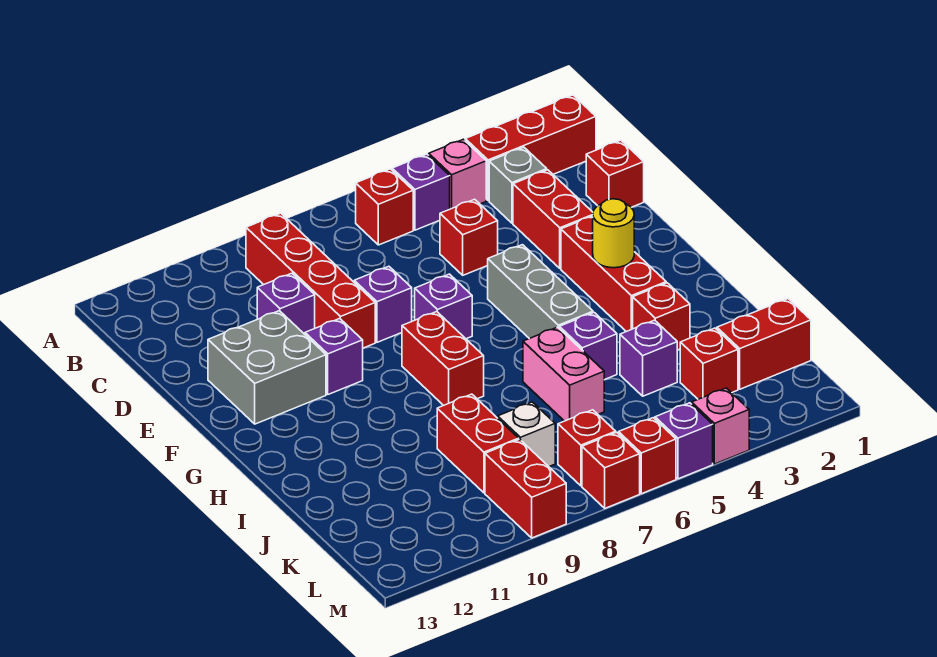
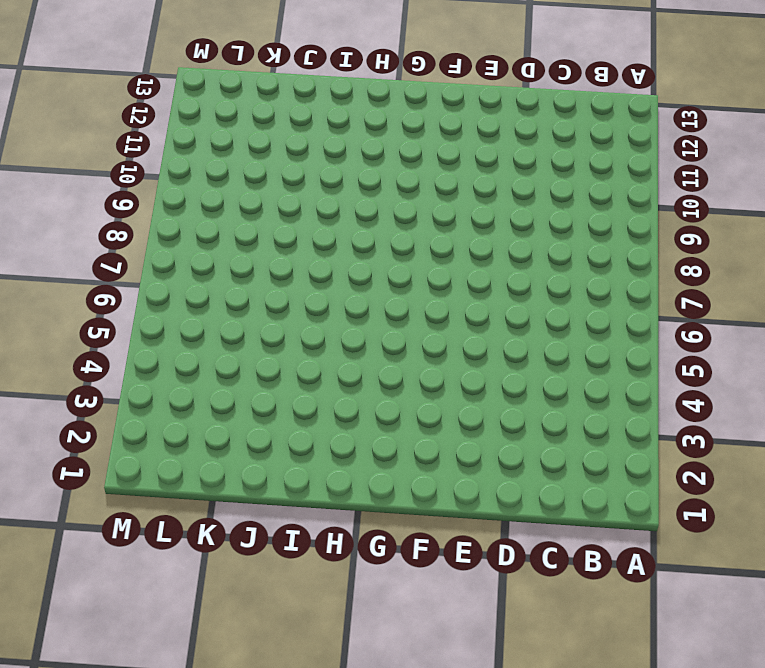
none -> red 1x3 brick [465,95,596,201]
none -> pink 1x1 brick [429,139,486,209]
none -> purple 1x1 brick [392,154,450,230]
none -> red 1x1 brick [356,169,413,245]

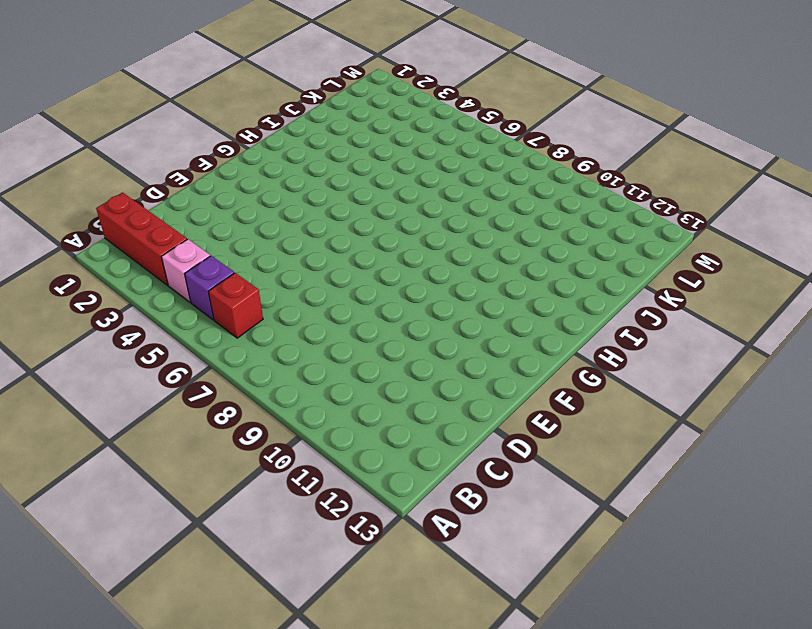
none -> red 1x4 brick [246,213,375,348]
none -> grey 1x1 brick [489,147,547,223]
none -> red 1x1 brick [586,140,644,208]
none -> red 1x2 brick [513,170,593,268]

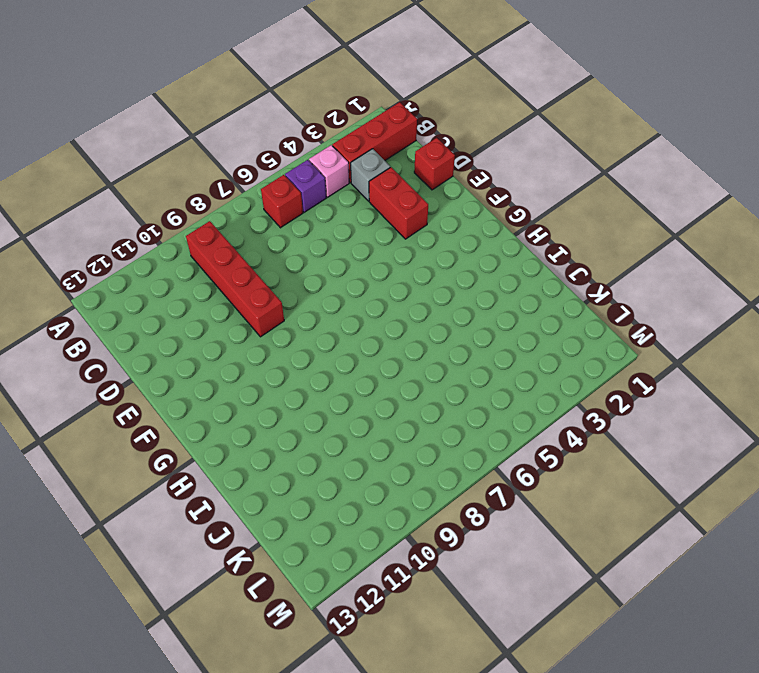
none -> red 1x1 brick [440,199,498,275]
none -> purple 1x1 brick [257,273,315,334]
none -> purple 1x1 brick [354,266,412,342]
none -> grey 2x2 brick [208,311,326,424]

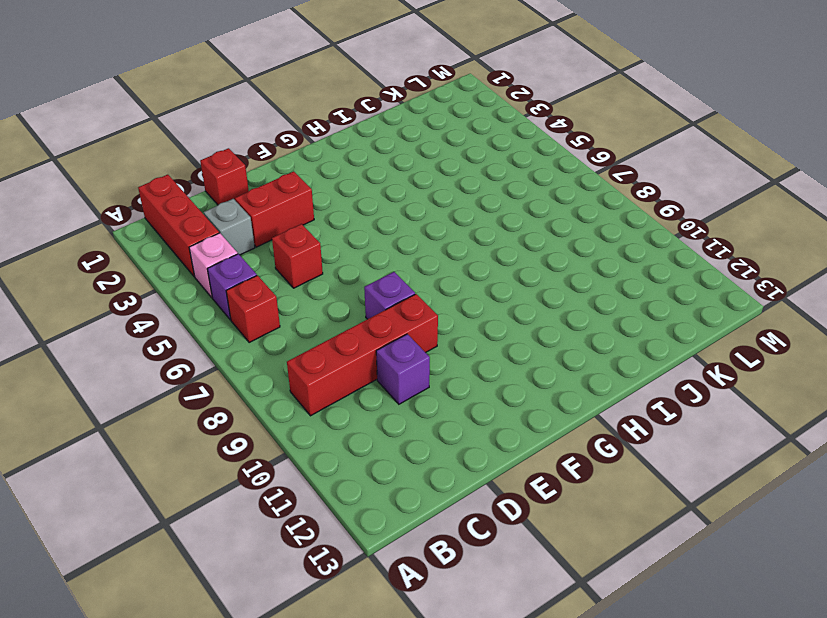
none -> grey 2x2 brick [208,311,326,424]
none -> red 1x3 brick [561,216,666,332]
none -> grey 1x3 brick [488,245,593,339]
none -> purple 1x1 brick [415,274,472,339]

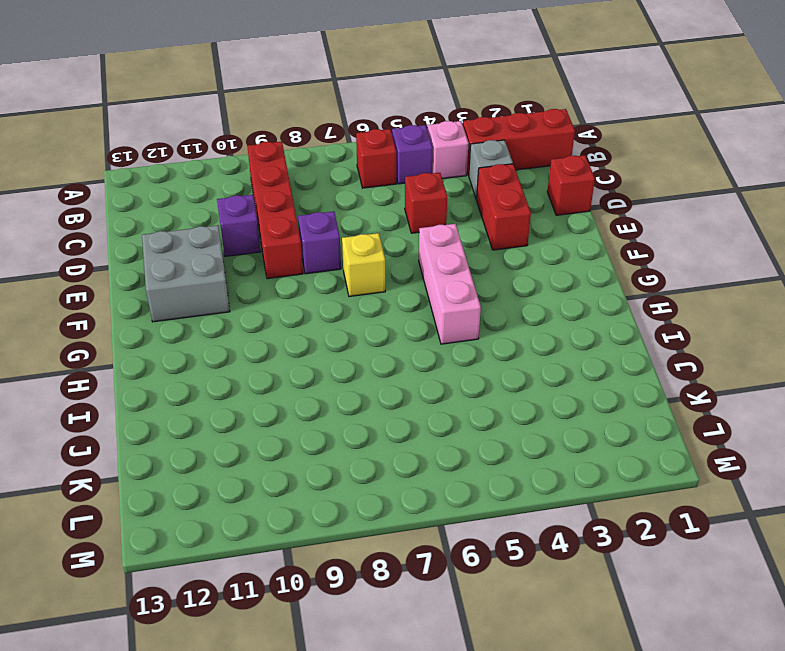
pink 1x3 brick [419,224,481,344] -> grey 1x3 brick [488,245,593,339]
yellow 1x1 brick [342,233,385,297] -> purple 1x1 brick [415,274,472,339]
none -> red 1x3 brick [561,216,666,332]
none -> purple 1x1 brick [305,319,363,394]
none -> red 1x2 brick [402,312,484,405]
none -> red 1x1 brick [633,283,690,350]

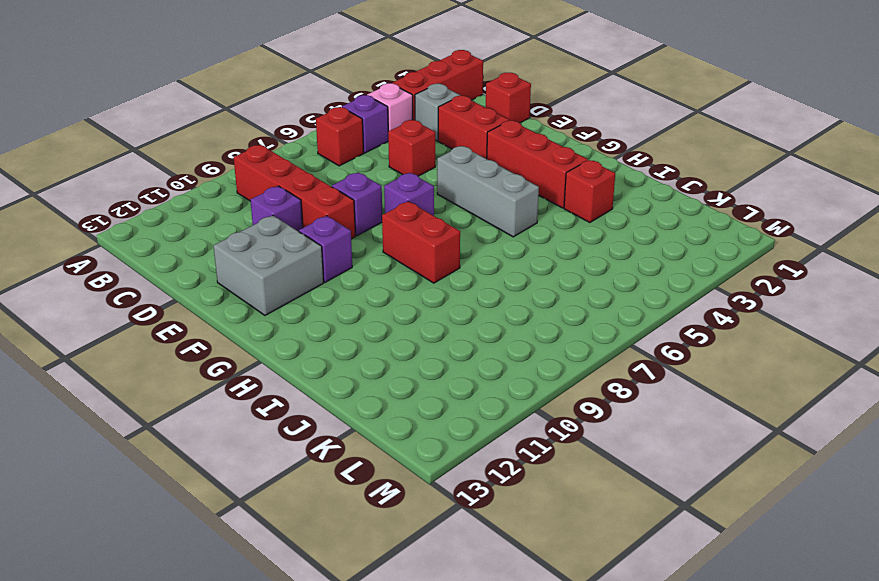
none -> purple 1x1 brick [559,313,617,380]
none -> pink 1x2 brick [523,327,604,421]
none -> purple 1x1 brick [620,320,677,396]
none -> red 1x2 brick [437,394,519,493]

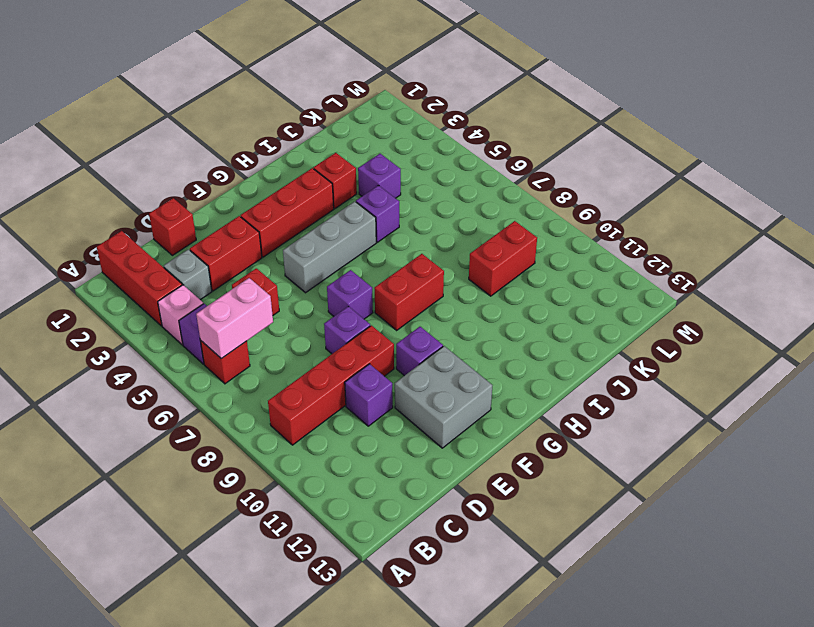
pink 1x2 brick [196,278,273,359] -> pink 1x2 brick moved to [523,327,604,421]
none -> red 1x2 brick [717,299,811,389]
none -> red 1x1 brick [680,328,738,399]
none -> white 1x1 brick [498,402,555,466]
none -> red 1x1 brick [558,410,616,486]

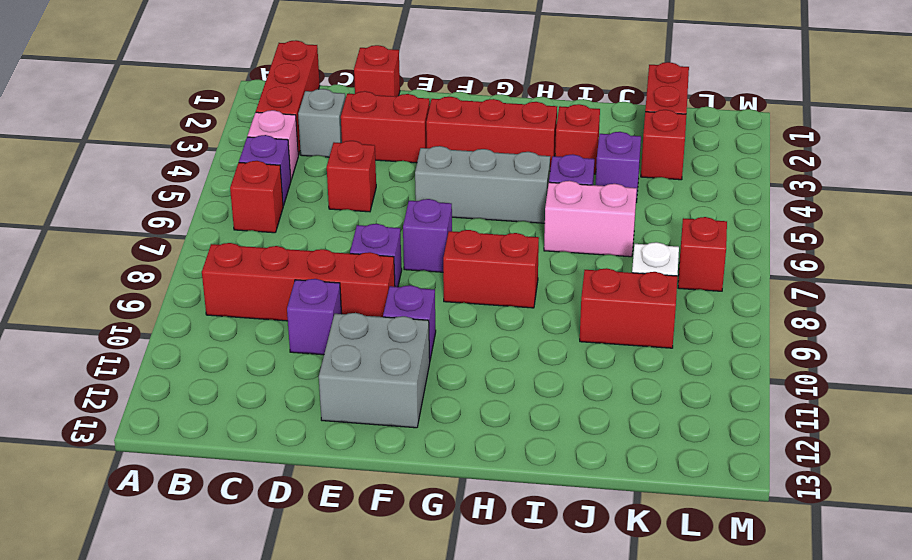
none -> red 1x2 brick [485,439,566,538]
none -> pink 1x1 brick [692,388,749,464]
none -> purple 1x1 brick [655,403,713,479]
none -> red 1x1 brick [619,418,676,494]

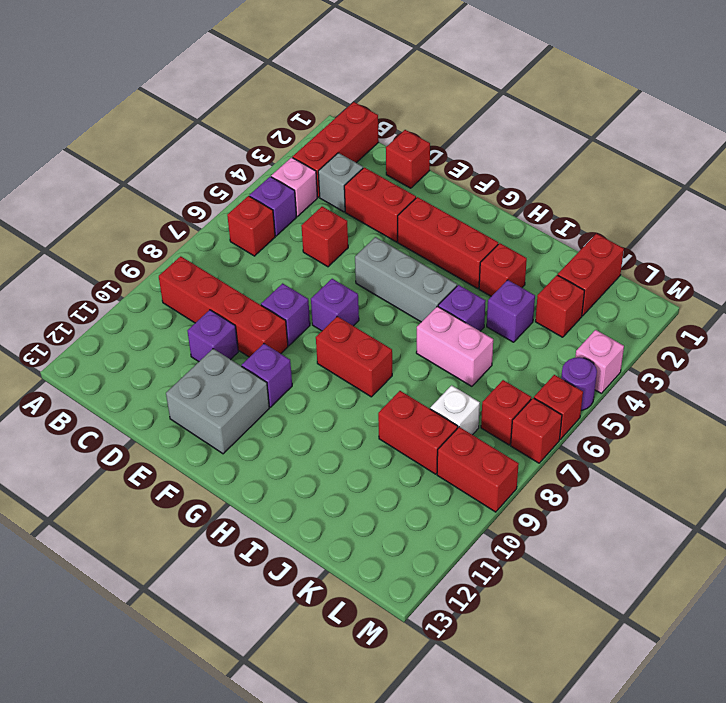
purple 1x1 round brick [561,357,597,411] -> purple 1x1 brick [655,403,713,479]
none -> yellow 1x1 round brick [593,199,634,268]

